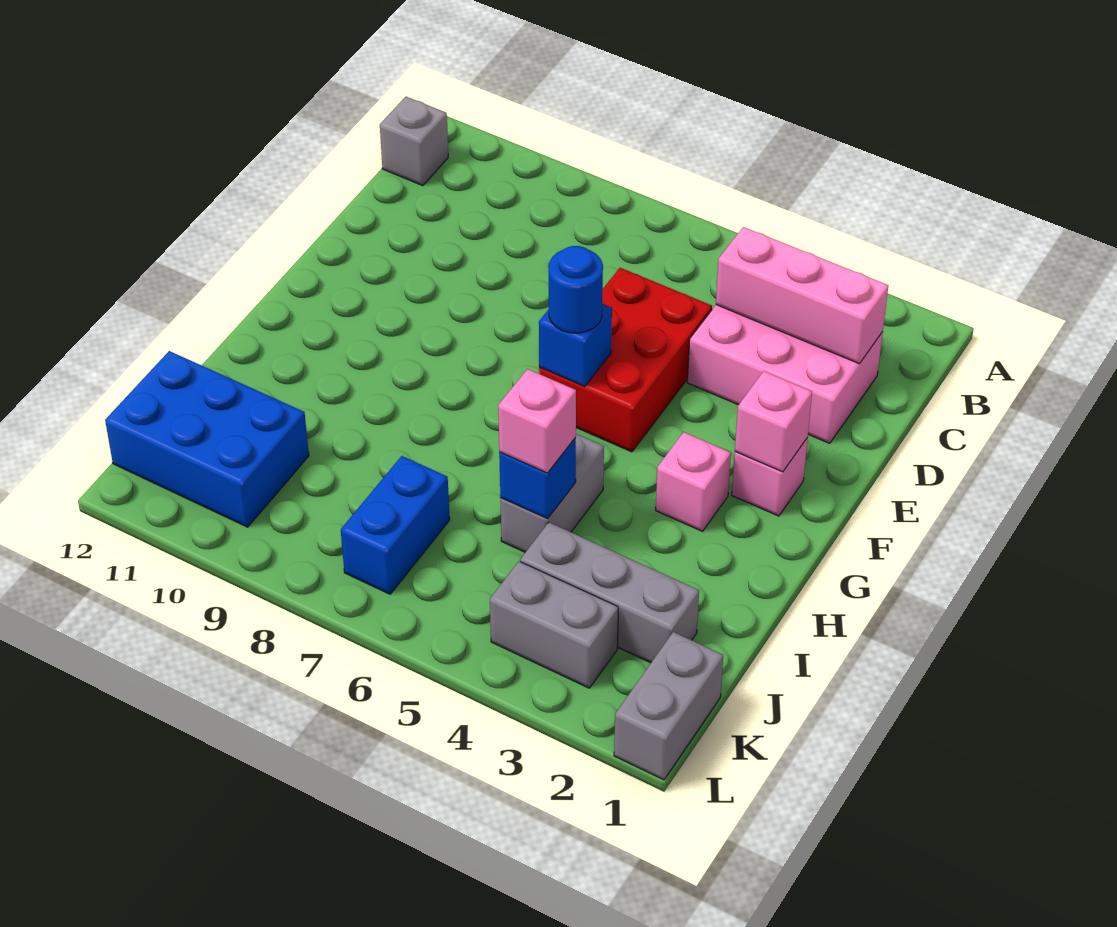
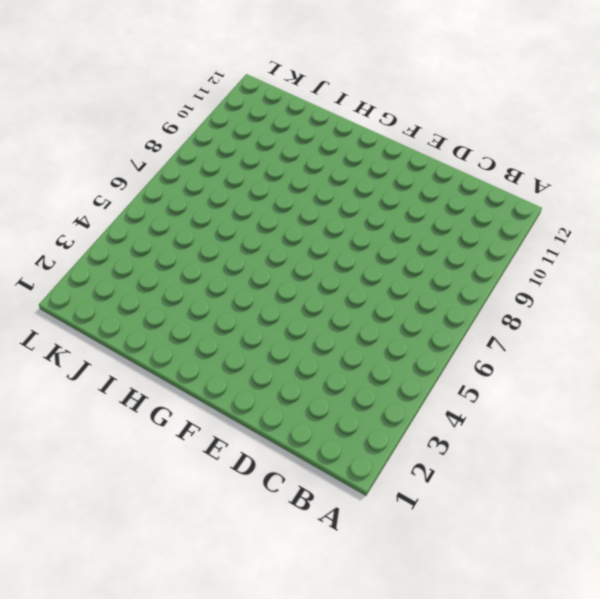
none -> grey 1x1 brick [380,97,448,186]
none -> pink 2x3 brick [687,305,883,443]
none -> red 2x3 brick [539,268,712,452]

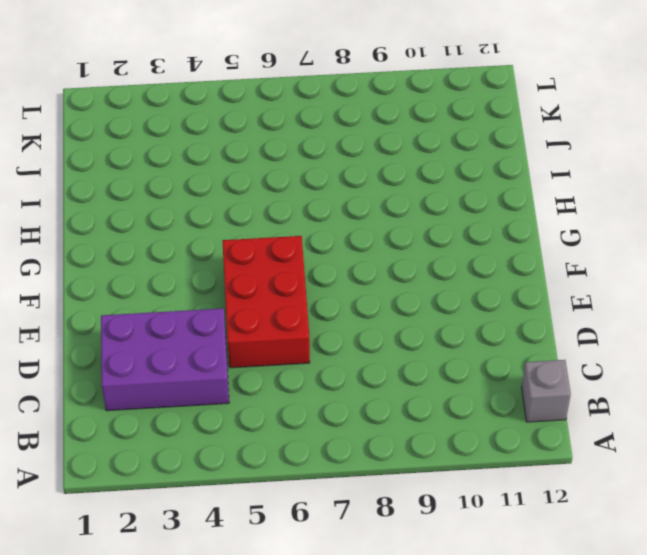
purple 2x3 brick [101,308,229,411] -> pink 2x3 brick [687,305,883,443]
none -> pink 1x1 brick [732,438,808,516]
none -> pink 1x1 brick [656,432,731,531]
none -> grey 1x2 brick [500,434,604,552]

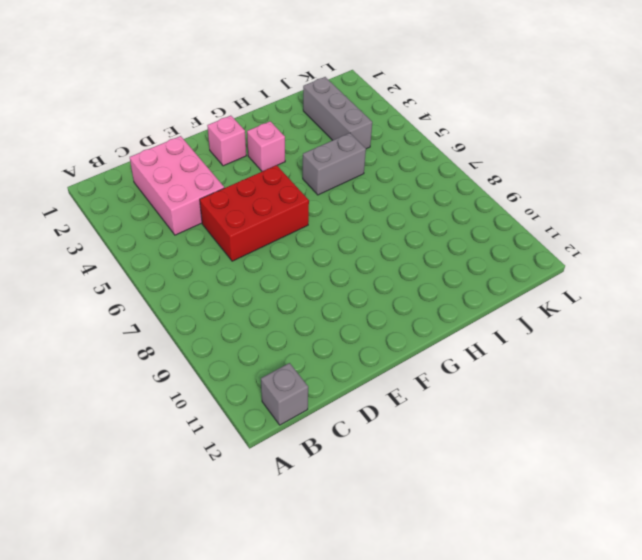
none -> blue 1x2 brick [341,456,450,594]
none -> blue 2x3 brick [105,351,309,527]
none -> grey 1x2 brick [614,632,723,780]

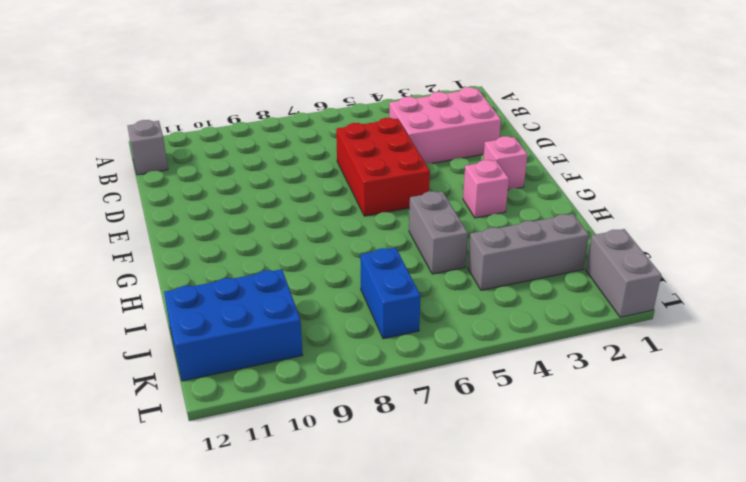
none -> grey 1x2 brick [490,561,618,688]
none -> pink 1x3 brick [716,227,888,364]
none -> pink 1x1 brick [735,371,812,472]

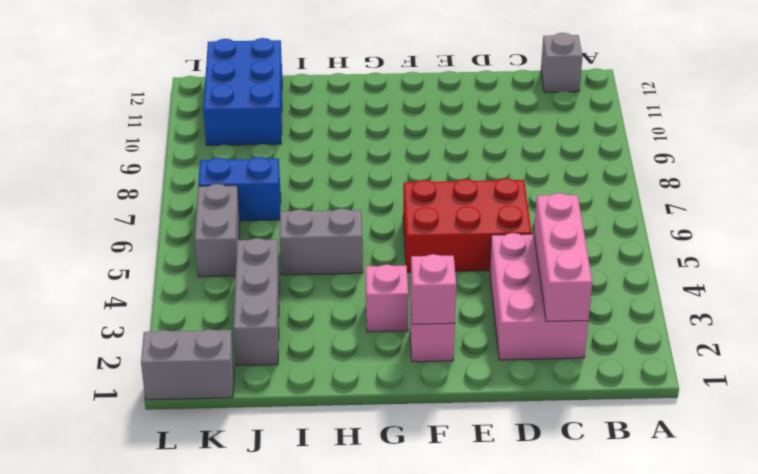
grey 1x2 brick [195,184,240,277] -> grey 1x2 brick moved to [490,561,618,688]
none -> blue 1x1 brick [539,304,612,387]
none -> blue 1x1 brick [499,438,576,519]
none -> blue 1x1 round brick [549,246,603,333]

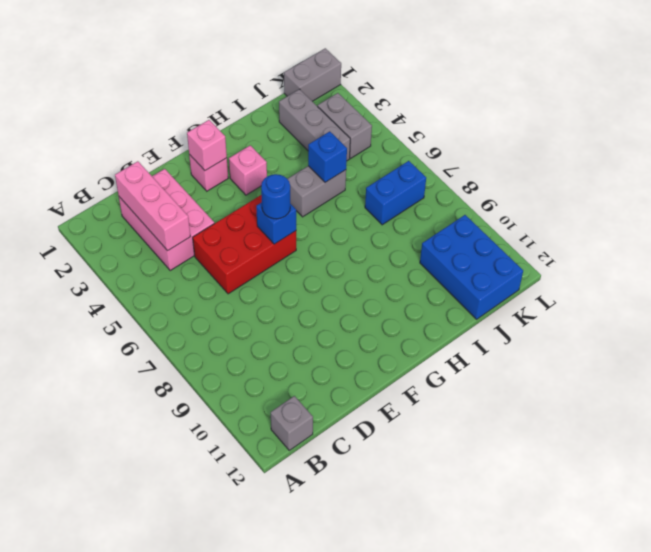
none -> pink 1x1 brick [498,369,576,473]

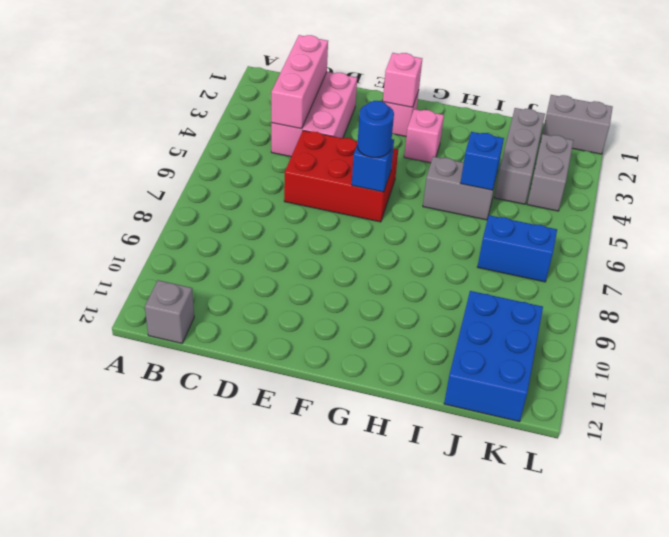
none -> pink 1x1 brick [498,369,576,473]

